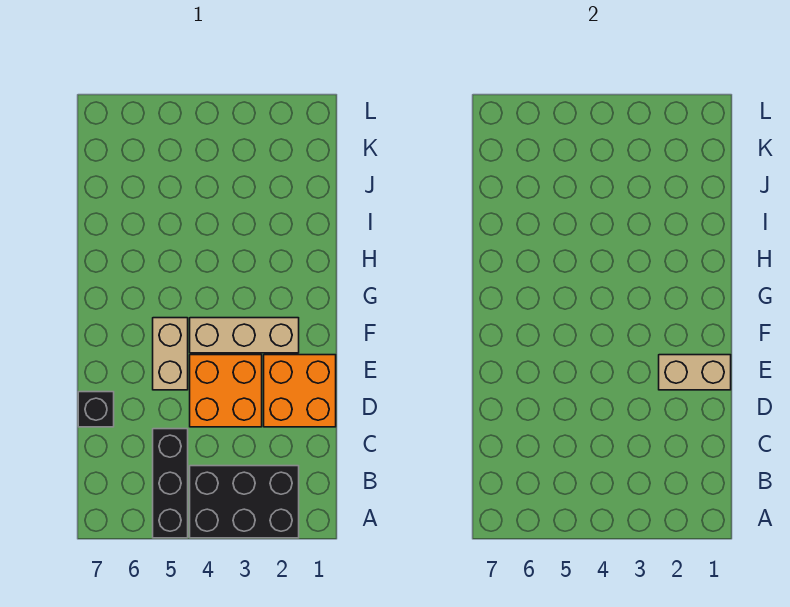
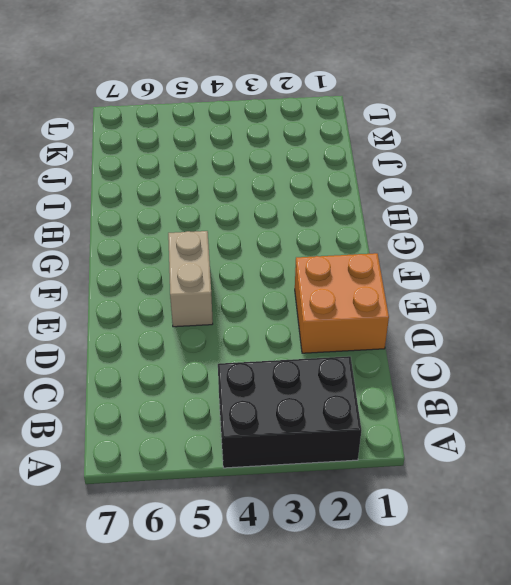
none -> black 1x3 brick [153,429,188,538]
none -> orange 2x2 brick [190,355,262,427]

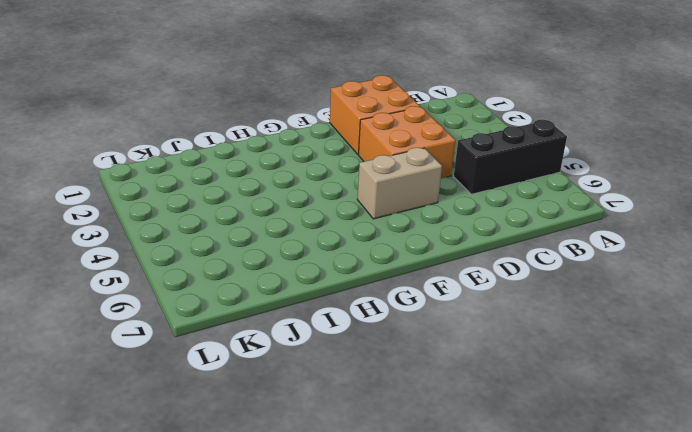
none -> black 2x3 brick [190,466,299,538]
none -> black 1x1 brick [78,392,114,427]

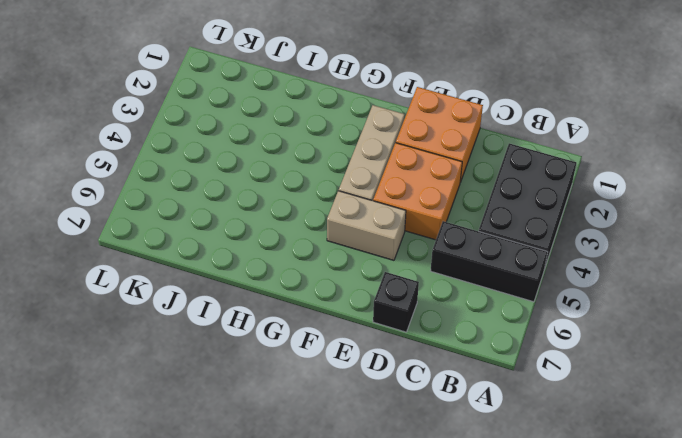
none -> tan 1x2 brick [659,355,731,390]

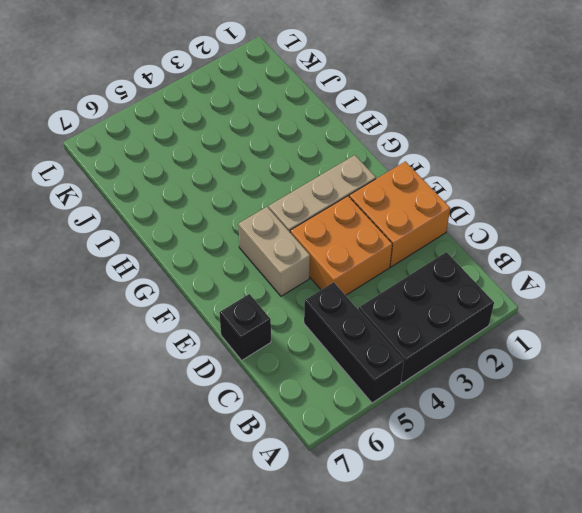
none -> tan 1x2 brick [659,355,731,390]

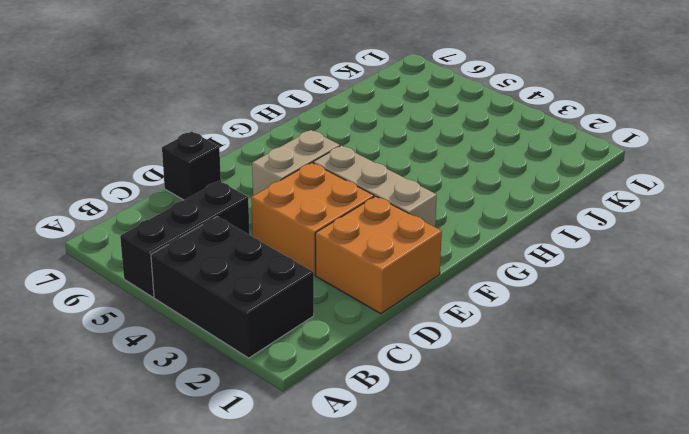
none -> tan 1x2 brick [659,355,731,390]

